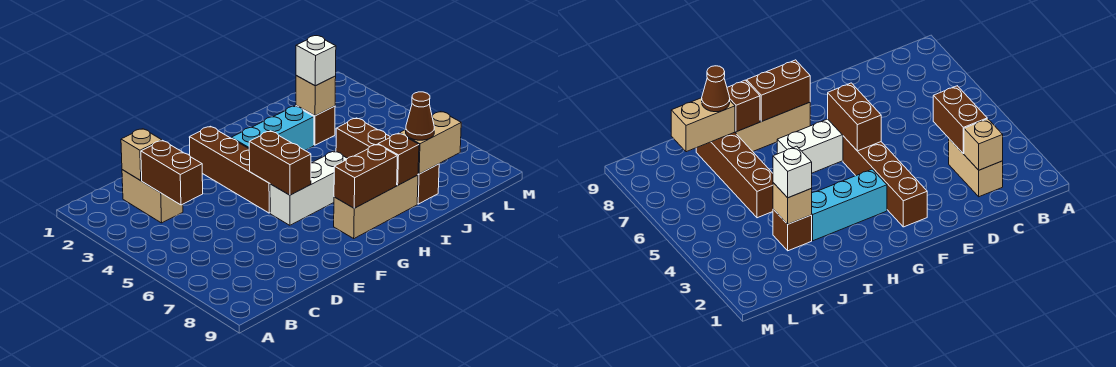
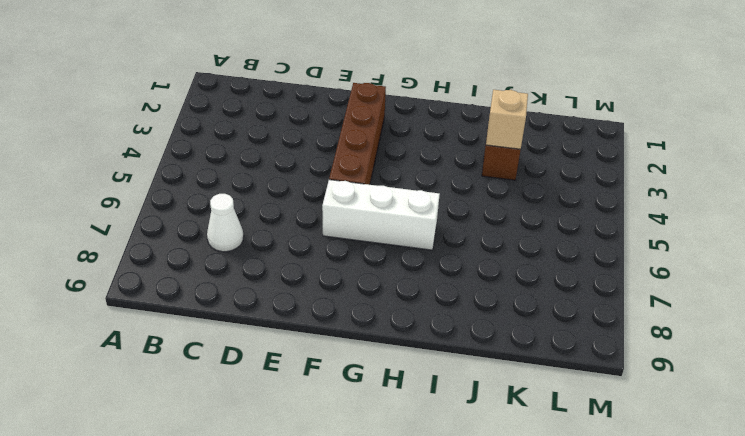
white 1x1 cone [207,194,244,252] -> none
none -> tan 1x2 brick [122,170,183,223]
none -> cyan 1x3 brick [231,106,314,150]
none -> tan 1x3 brick [334,175,418,238]

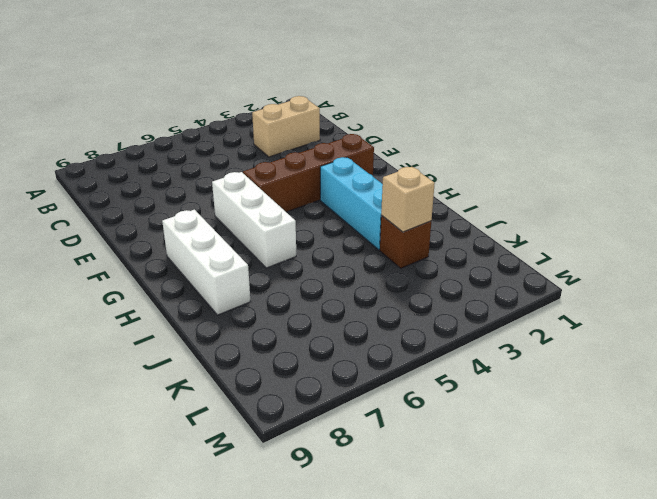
white 1x3 brick [162,210,251,315] -> tan 1x3 brick [334,175,418,238]
none -> brown 1x4 brick [336,118,439,204]
none -> tan 1x1 brick [121,129,162,180]
none -> brown 1x2 brick [141,140,203,205]

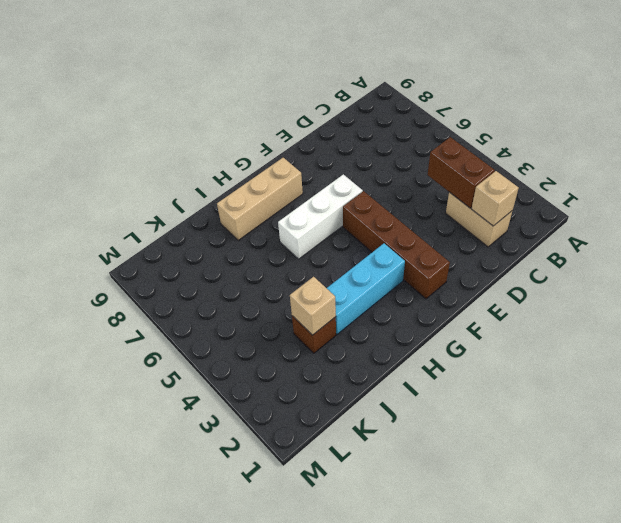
none -> brown 1x4 brick [336,118,439,204]
none -> brown 1x2 brick [249,131,311,195]
none -> brown 1x2 brick [334,144,397,208]

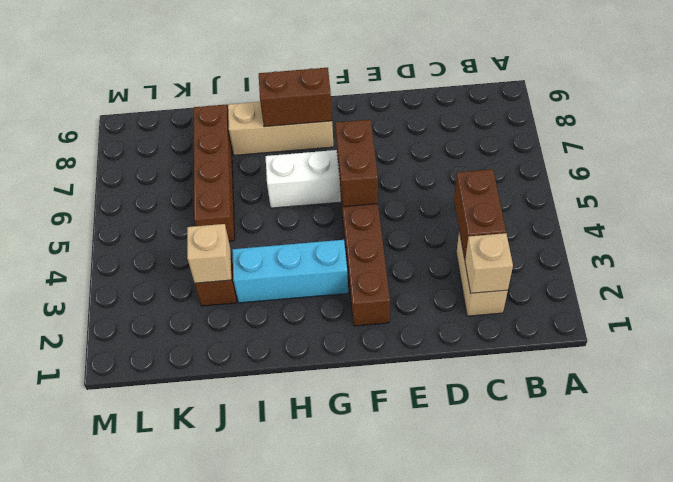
none -> brown 1x1 brick [378,133,419,185]
none -> tan 1x2 brick [400,112,461,174]
none -> white 1x1 brick [296,36,336,86]

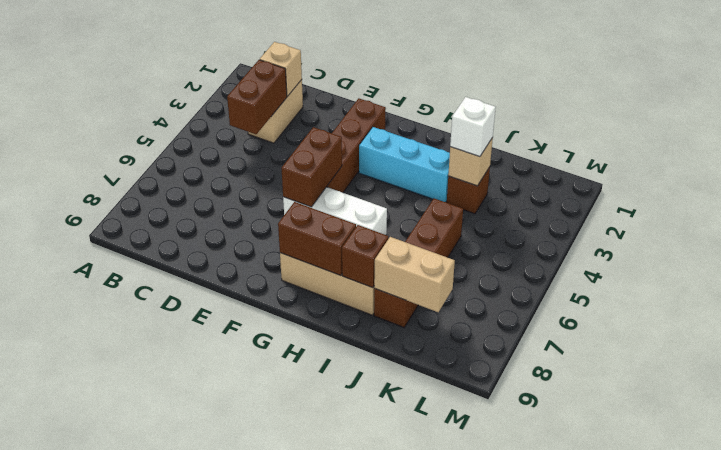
none -> brown 1x1 cone [406,92,434,140]

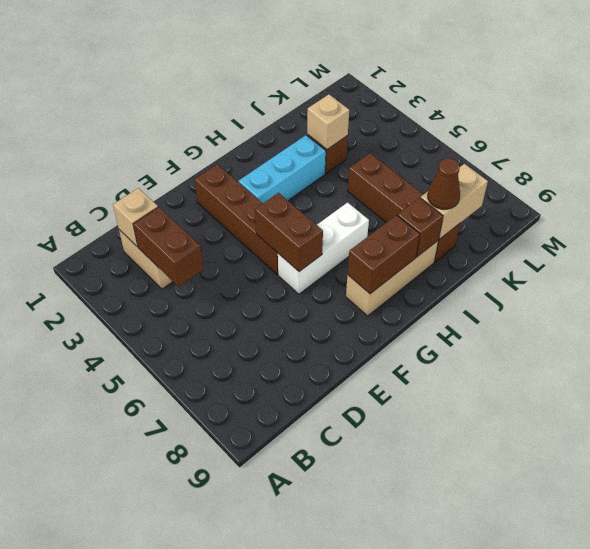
none -> white 1x1 brick [296,36,336,86]

